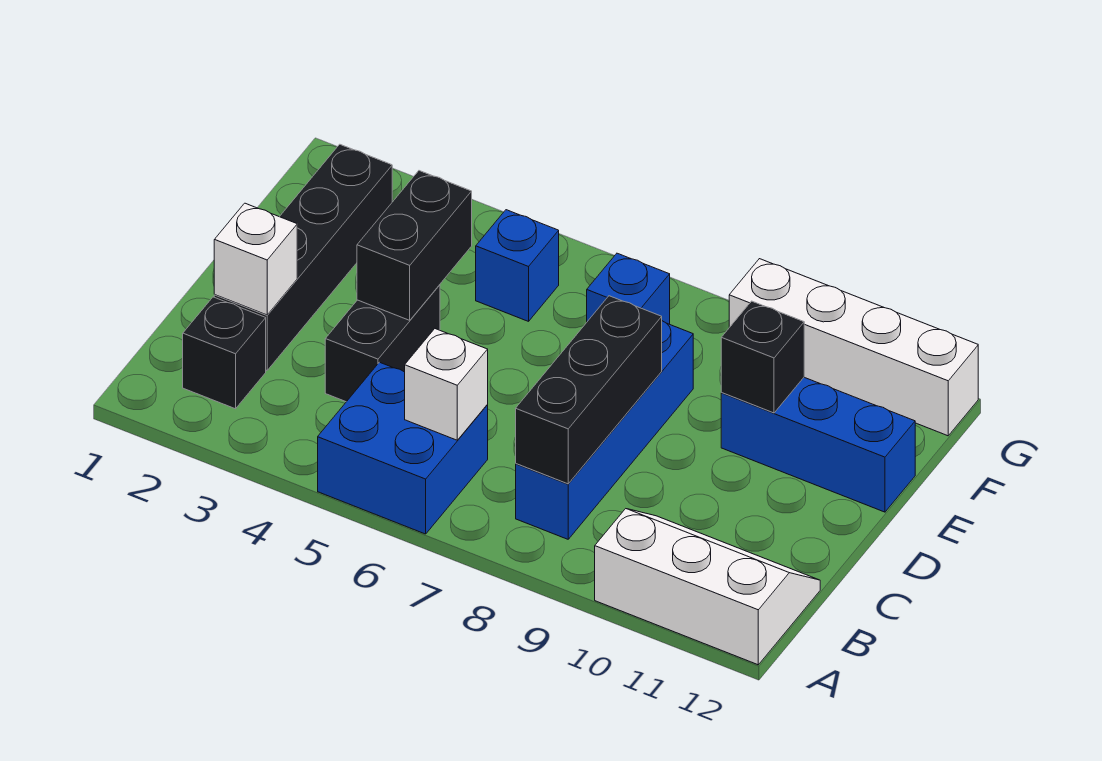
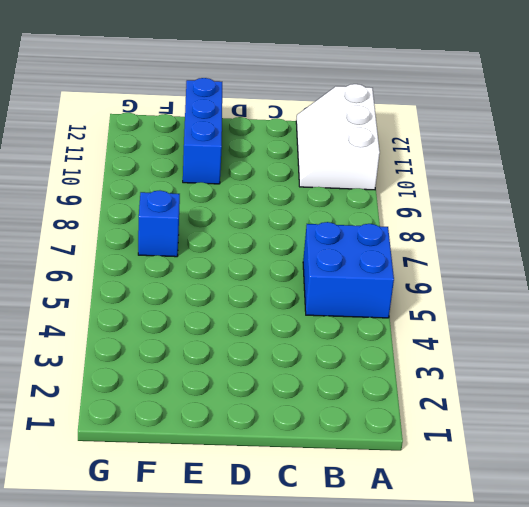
none -> black 1x1 brick [183,297,266,409]
none -> blue 1x4 brick [516,321,693,539]
none -> black 1x4 brick [214,144,392,370]

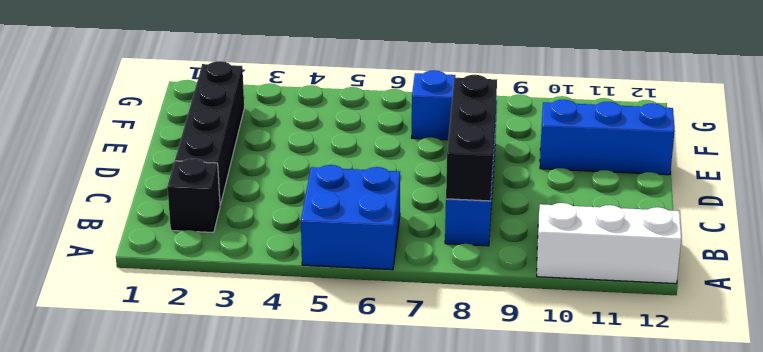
none -> black 1x2 brick [325,285,440,402]
none -> blue 1x1 brick [476,210,559,321]
none -> white 1x4 brick [729,259,978,436]

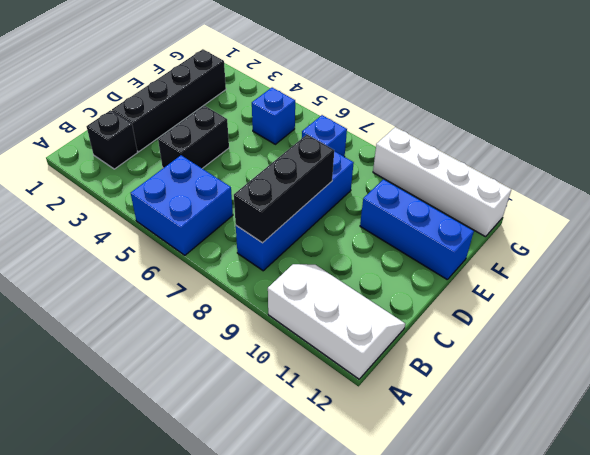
none -> white 1x1 brick [405,329,488,440]
none -> white 1x1 brick [214,203,297,315]
none -> black 1x2 brick [357,171,472,320]

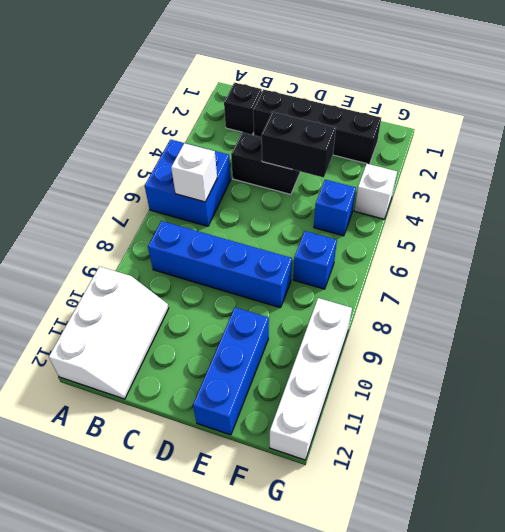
white 1x1 brick [354,164,397,219] -> white 1x1 brick moved to [214,203,297,315]
none -> black 1x3 brick [516,296,662,484]
none -> black 1x1 brick [721,301,804,413]

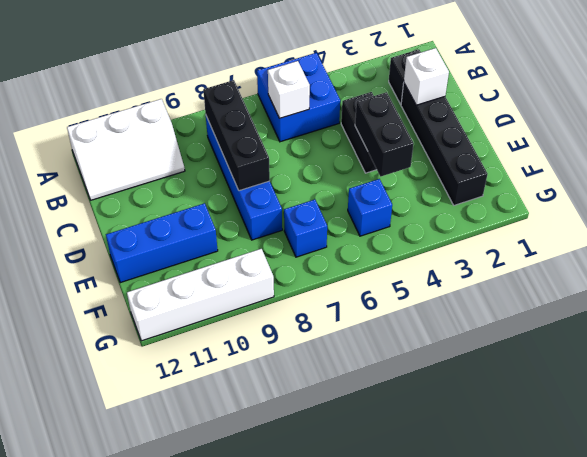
none -> black 1x1 brick [721,301,804,413]

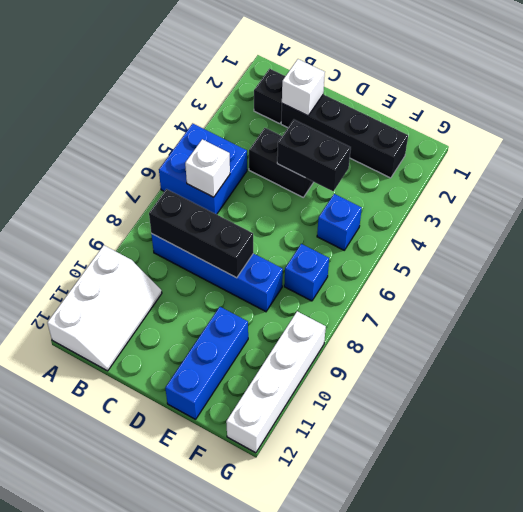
none -> black 1x1 brick [721,301,804,413]

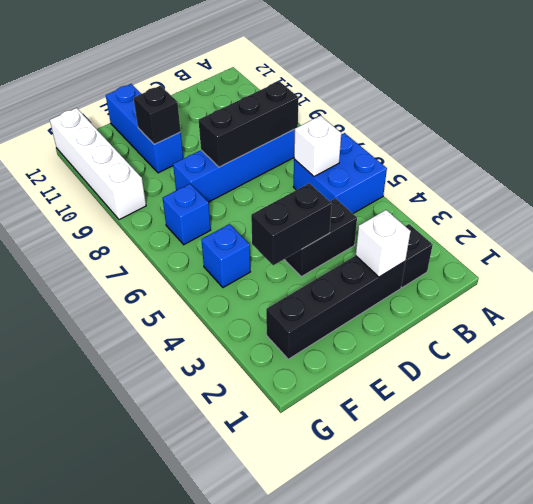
none -> white 2x3 slope [595,509,820,665]

